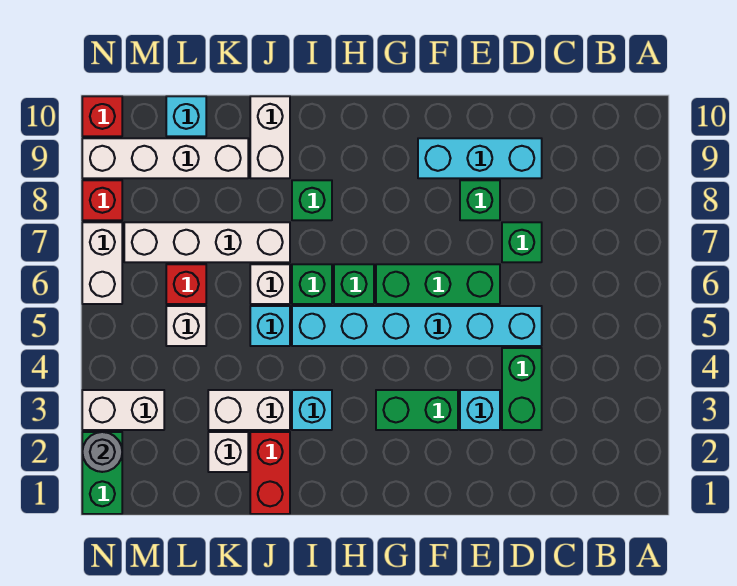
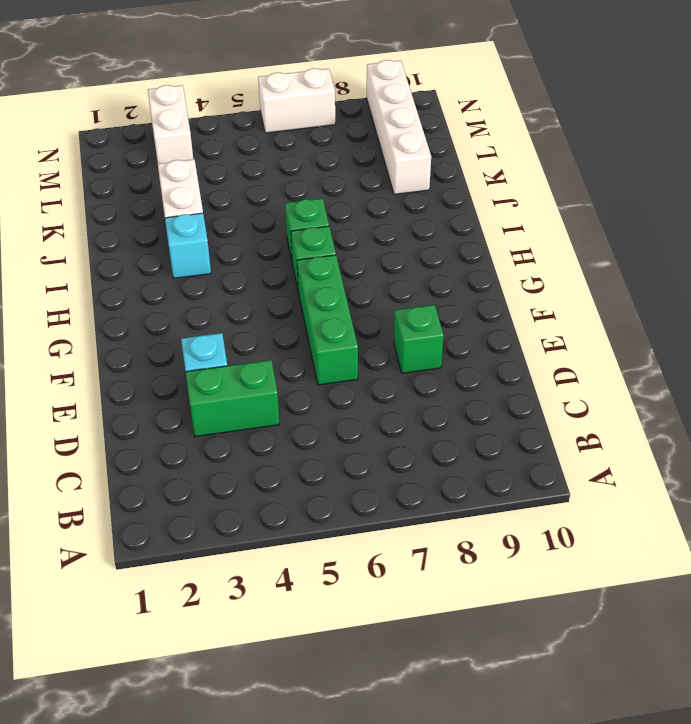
none -> cyan 1x6 brick [292,306,542,346]
none -> green 1x1 brick [502,222,542,262]
none -> cyan 1x3 brick [418,138,542,178]

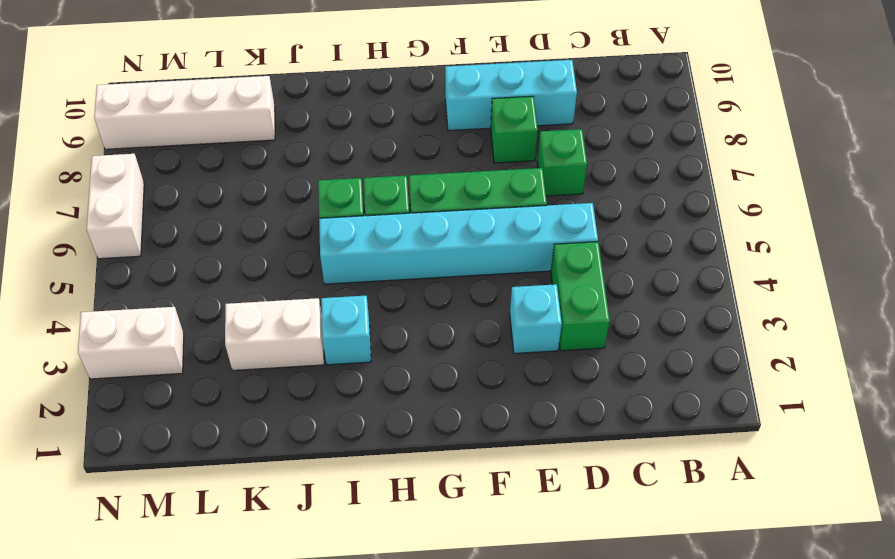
none -> green 1x2 brick [376,390,458,430]
none -> green 1x1 brick [292,180,332,220]
none -> red 1x2 brick [250,432,290,514]

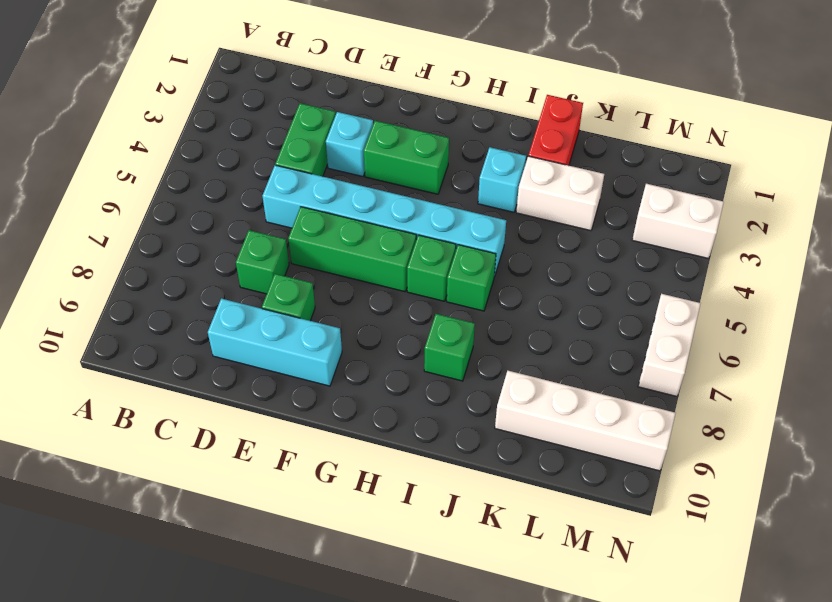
none -> cyan 1x1 brick [250,306,290,346]
none -> white 1x1 brick [250,264,290,304]
none -> white 1x4 brick [124,222,290,262]

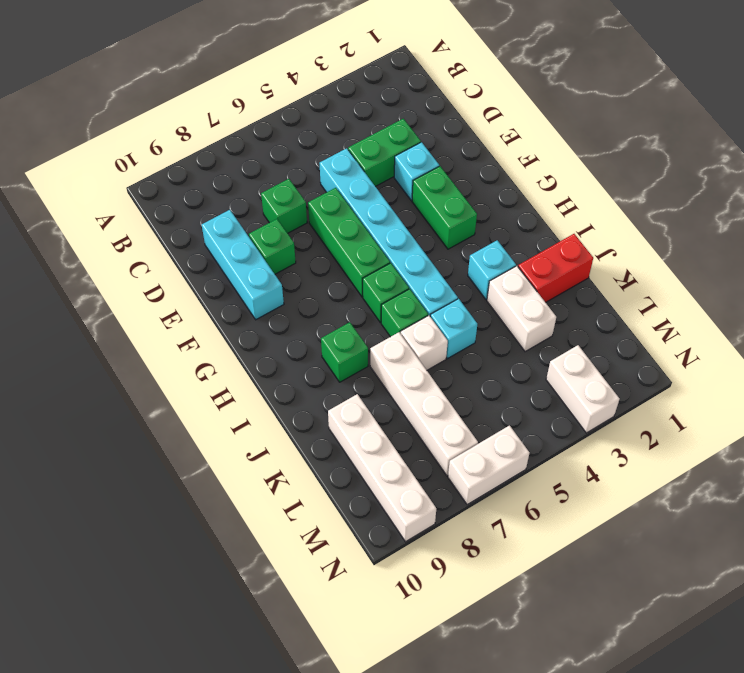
none -> white 1x2 brick [250,96,290,178]
none -> white 1x1 brick [208,432,248,472]
none -> white 1x1 brick [166,306,206,346]

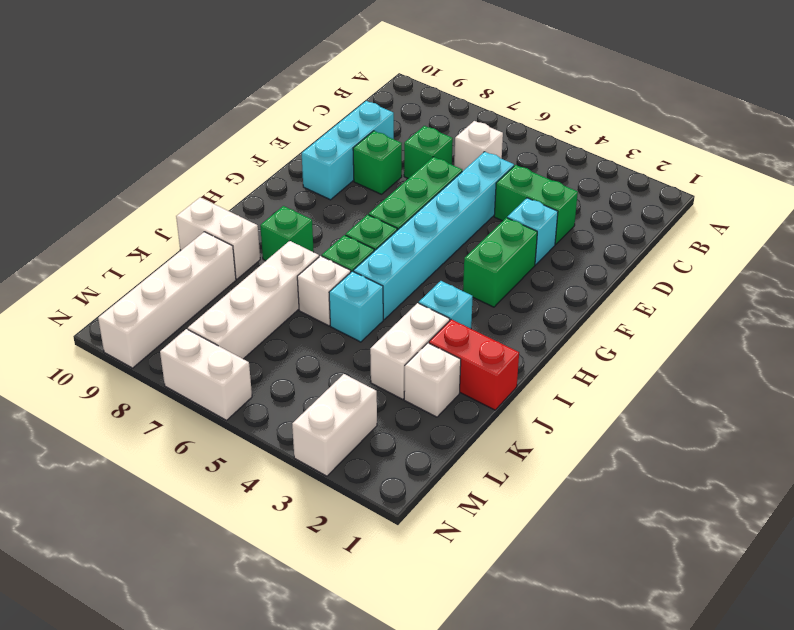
white 1x1 brick [454,121,503,171] -> white 1x1 brick moved to [166,306,206,346]
none -> red 1x1 brick [166,264,206,304]
none -> cyan 1x1 brick [166,96,206,136]
none -> green 1x2 brick [82,432,122,514]

